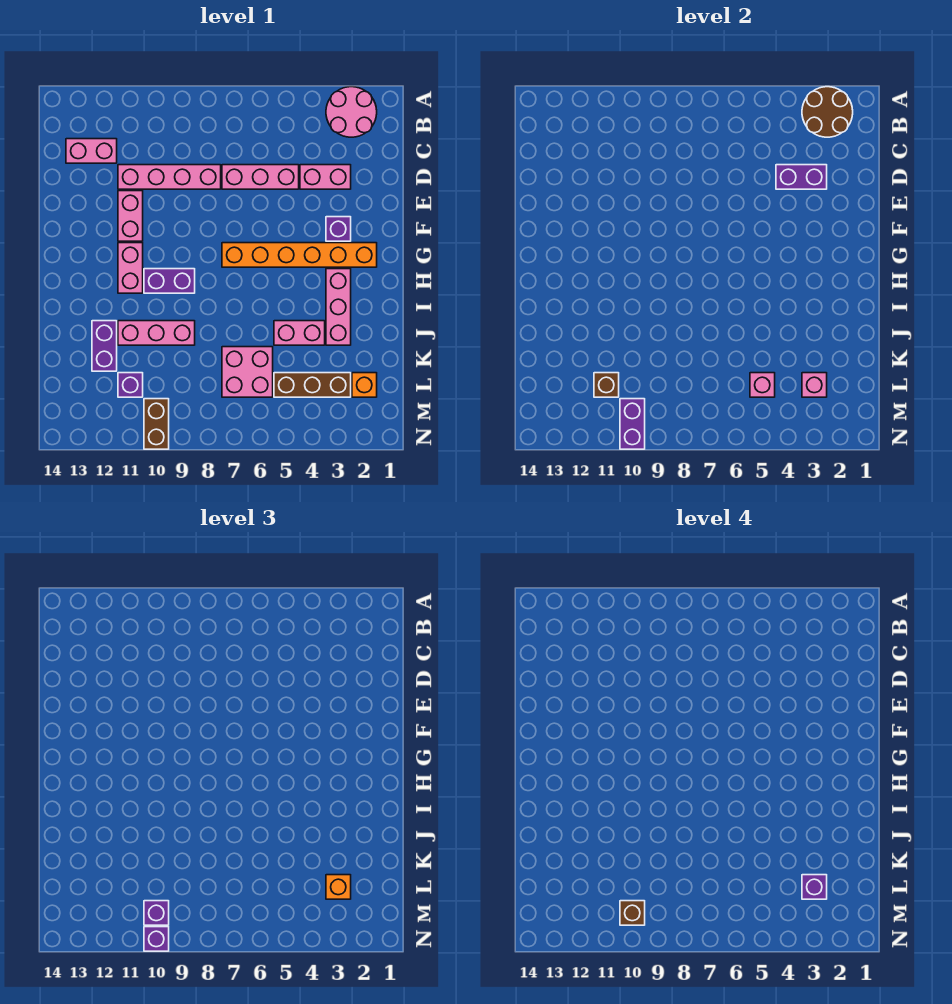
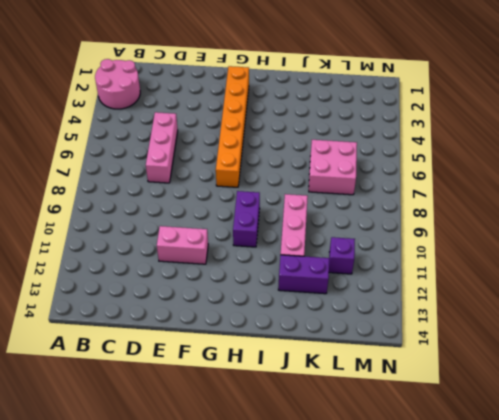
none -> pink 1x2 brick [66,139,117,163]
none -> pink 1x2 brick [300,165,351,189]
none -> pink 1x4 brick [118,165,221,189]
none -> purple 1x1 brick [326,217,351,241]

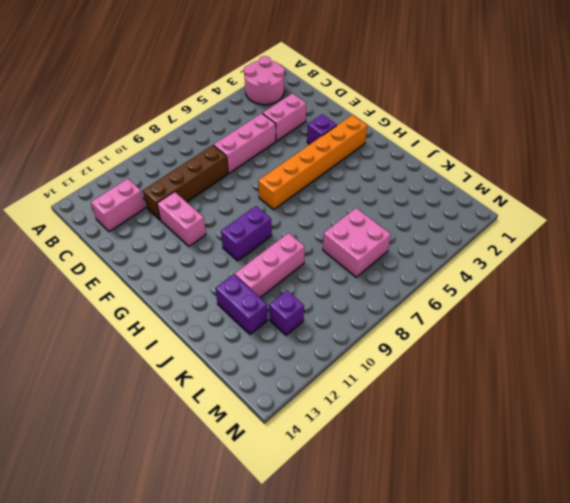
brown 1x4 brick [143,145,228,220] -> pink 1x4 brick [118,165,221,189]
none -> pink 1x2 brick [118,243,143,293]
none -> pink 1x3 brick [326,269,351,345]
none -> pink 1x2 brick [274,321,325,345]
none -> orange 1x1 brick [352,373,377,397]

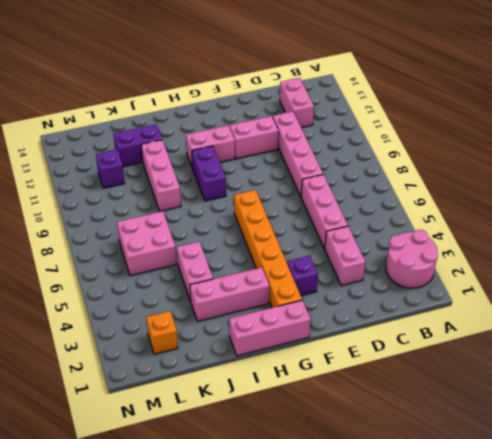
pink 1x3 brick [229,300,311,356] -> none
none -> brown 1x3 brick [274,373,351,397]
none -> brown 1x2 brick [144,399,169,449]
none -> brown 2x2 round brick [802,87,853,137]
none -> purple 1x2 brick [776,165,827,189]

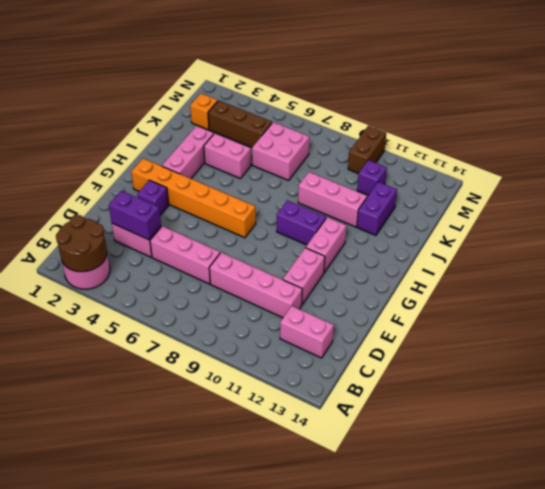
none -> pink 1x1 brick [802,373,827,397]
none -> pink 1x1 brick [750,373,775,397]
none -> brown 1x1 brick [594,373,619,397]
none -> purple 1x2 brick [620,399,645,449]

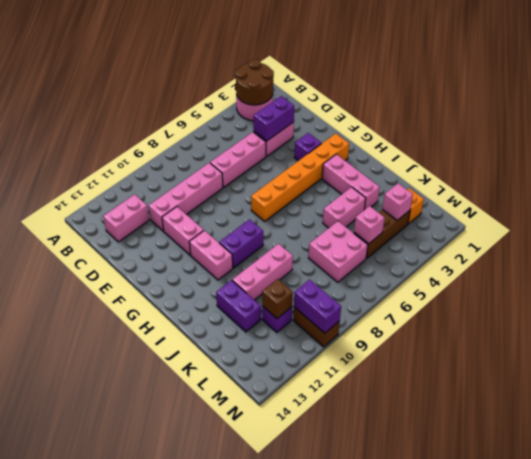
none -> orange 1x1 brick [326,875,351,899]
none -> purple 1x1 brick [144,901,169,925]
none -> purple 1x1 brick [144,927,169,951]
none -> purple 1x1 brick [802,875,827,899]

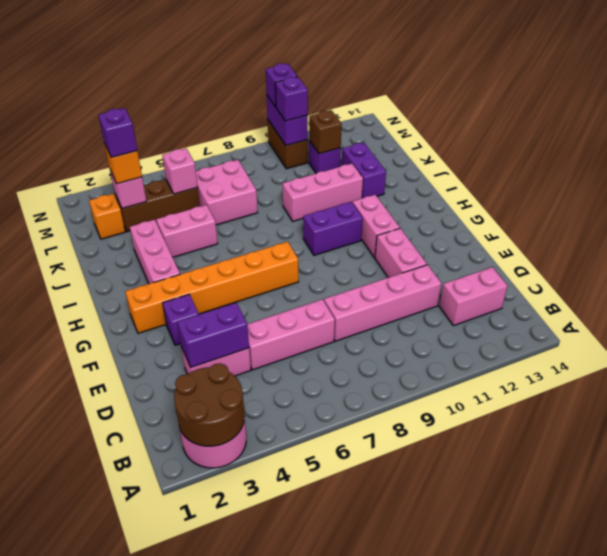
none -> brown 1x1 brick [620,901,645,925]

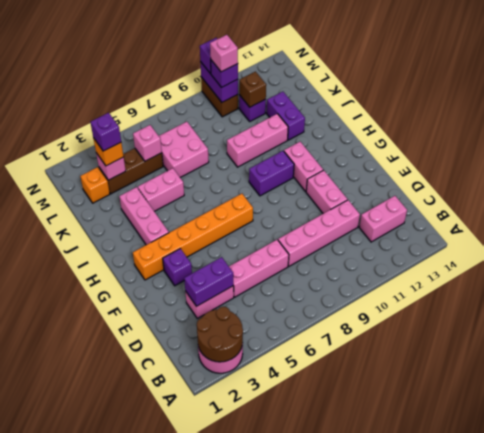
pink 1x1 brick [210,35,238,72] -> brown 1x1 brick [620,901,645,925]

